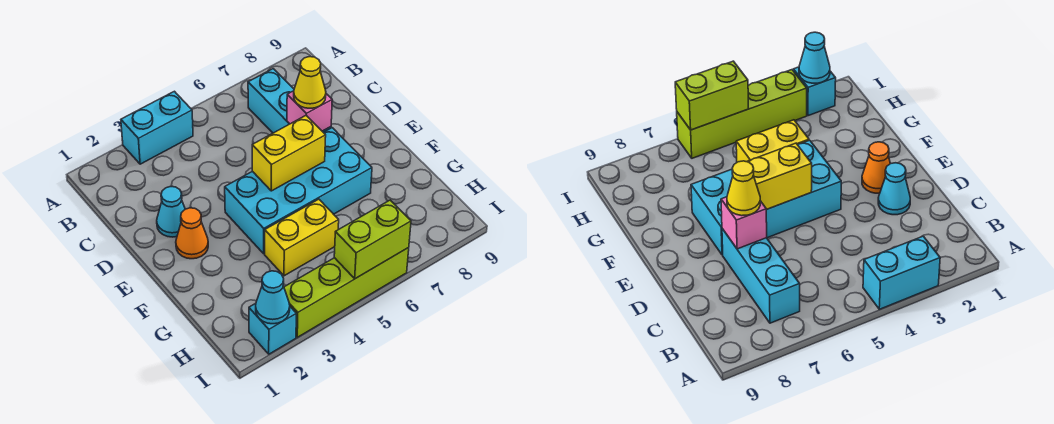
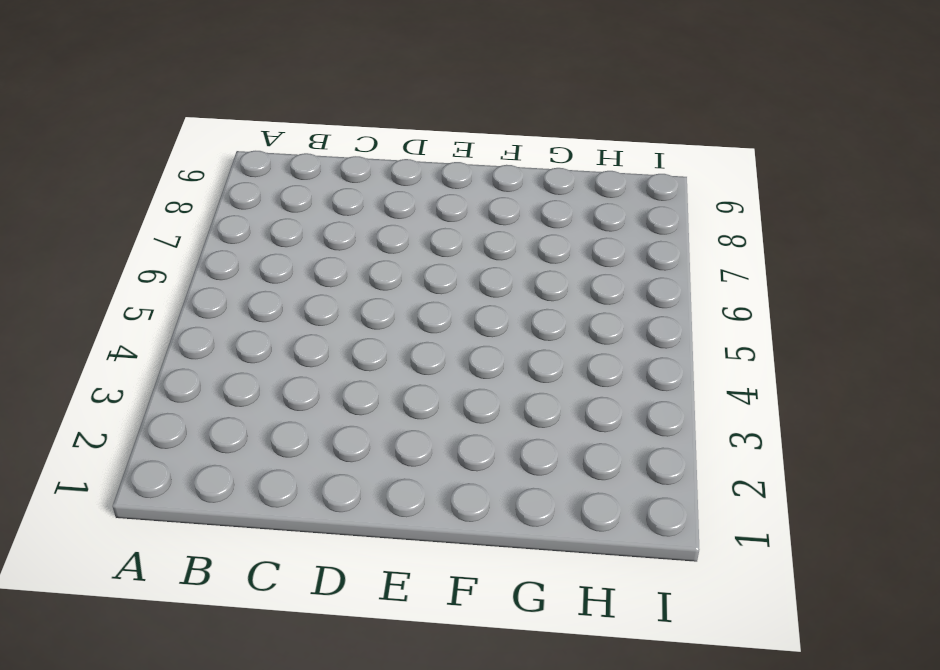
none -> cyan 1x2 brick [121,91,193,164]
none -> cyan 1x3 brick [248,69,331,133]
none -> cyan 1x1 cone [157,187,185,237]

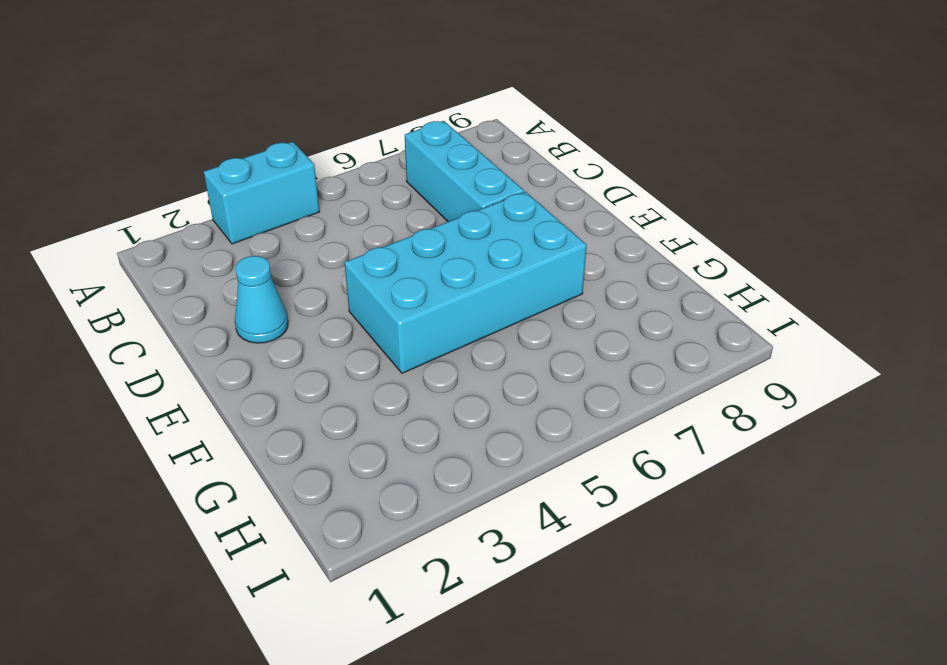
none -> orange 1x1 cone [176,208,208,259]
none -> yellow 1x2 brick [265,199,339,276]
none -> cyan 1x1 brick [249,303,296,354]

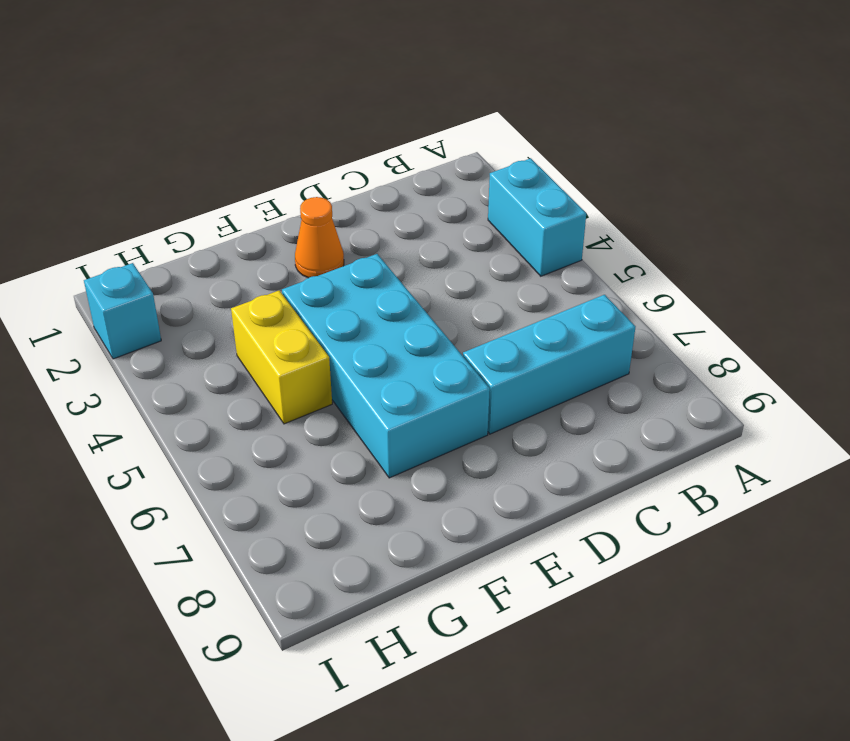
none -> cyan 1x1 cone [157,187,185,237]
none -> lime 1x4 brick [284,248,409,337]
none -> pink 1x1 brick [287,91,332,131]

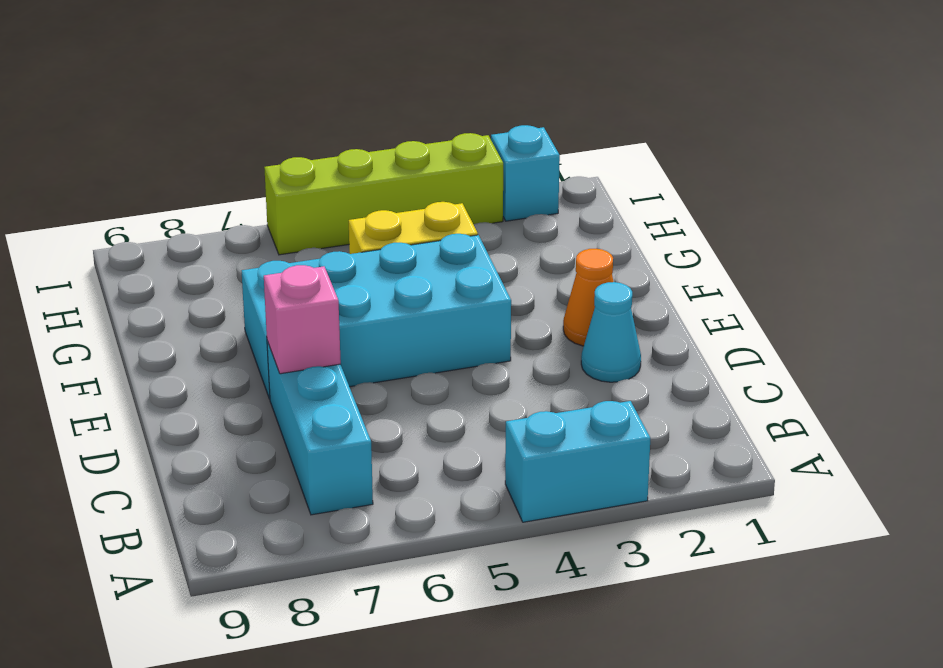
none -> yellow 1x2 brick [252,116,326,191]
none -> cyan 1x1 cone [256,271,290,324]
none -> lime 1x2 brick [334,200,411,279]

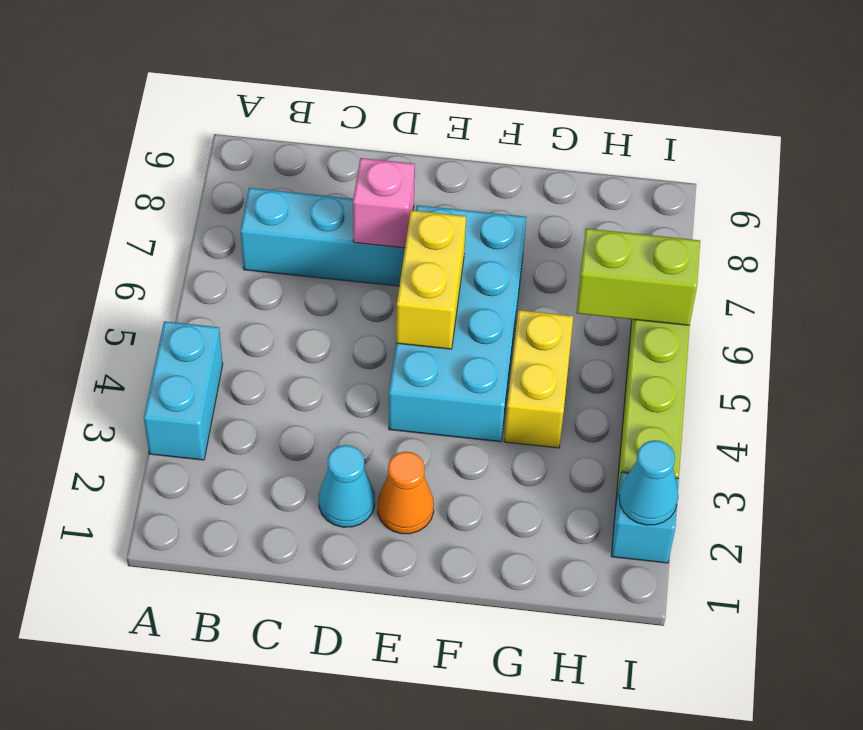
lime 1x2 brick [577,229,700,325] -> lime 1x2 brick turned to [334,200,411,279]
none -> yellow 1x1 cone [294,57,326,108]

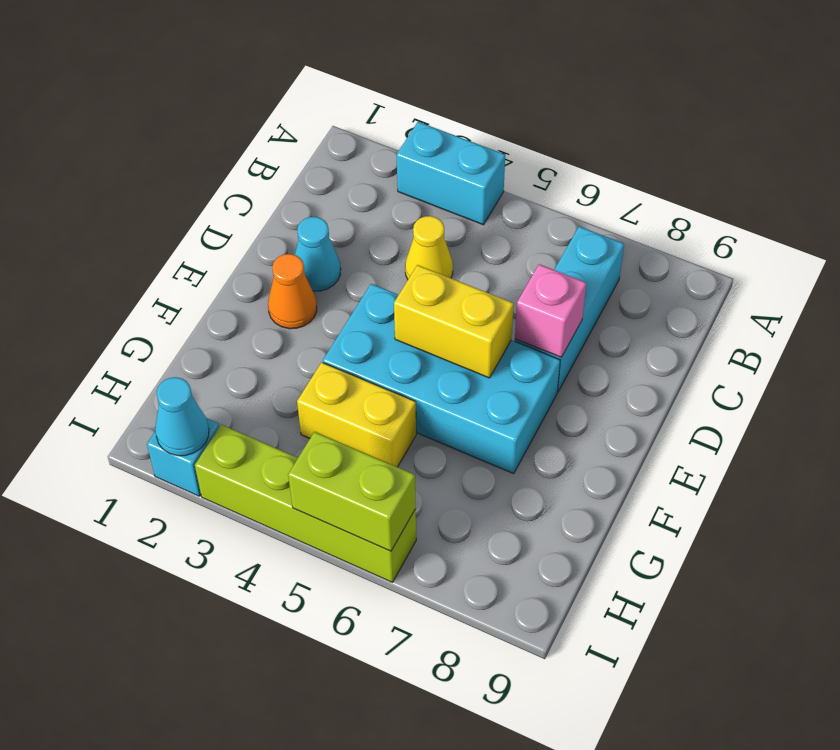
yellow 1x1 cone [405,216,453,279] -> yellow 1x1 cone moved to [294,57,326,108]

